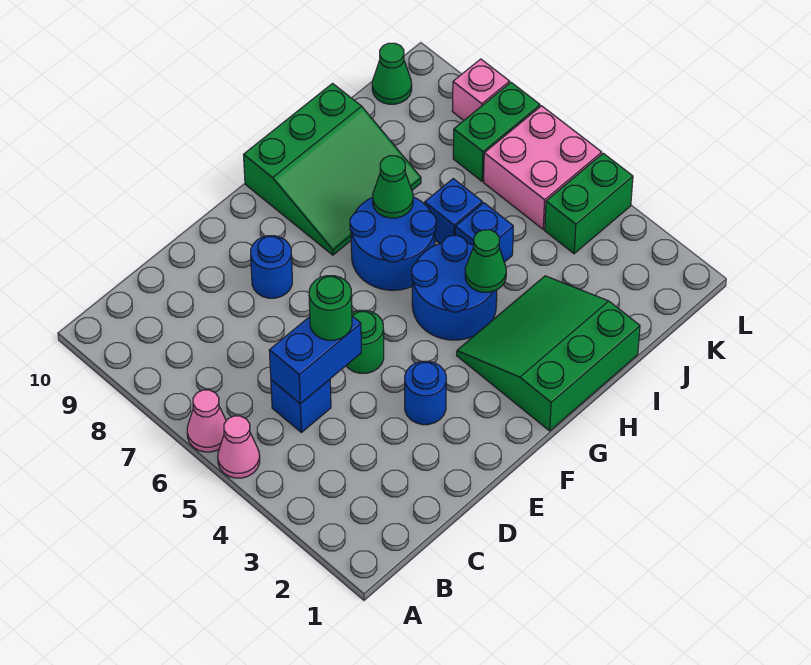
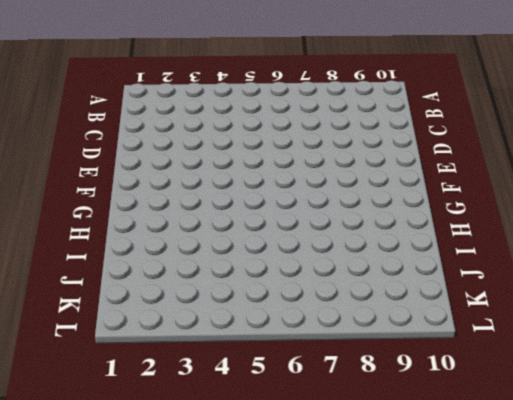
none -> pink 1x1 cone [218,416,260,478]
none -> pink 1x1 cone [187,390,226,452]
none -> blue 1x1 brick [271,380,331,432]

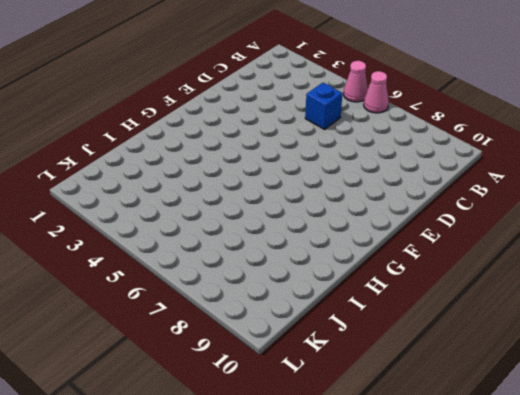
none -> blue 1x1 round brick [405,361,446,425]
none -> green 1x1 round brick [346,310,384,373]
none -> blue 1x1 round brick [251,236,292,298]

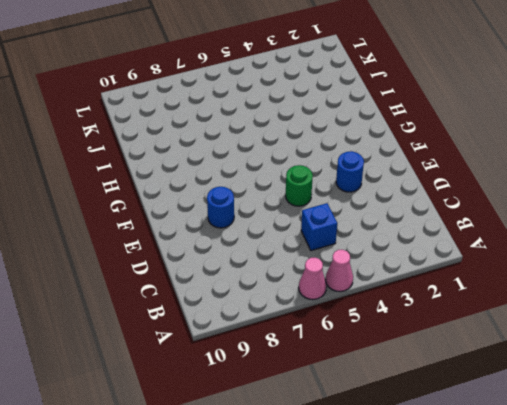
none -> green 3x3 slope [457,276,640,431]
none -> blue 2x2 round brick [412,236,497,340]
none -> blue 2x2 round brick [350,197,436,290]

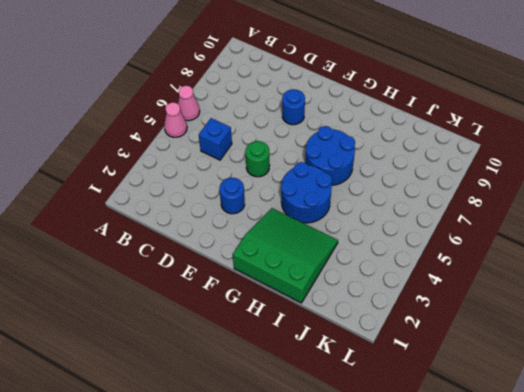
none -> green 3x3 slope [244,84,421,255]
none -> blue 1x1 brick [455,203,513,262]
none -> blue 1x1 brick [425,179,482,244]

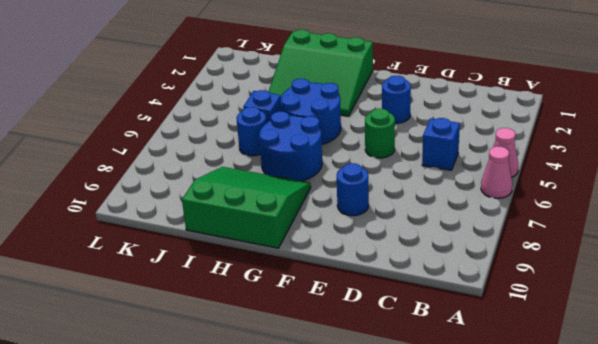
blue 1x1 round brick [237,107,266,156] -> blue 1x1 brick [425,179,482,244]
none -> green 1x2 brick [545,153,633,254]
none -> pink 2x2 brick [484,106,602,229]
none -> green 1x2 brick [453,83,540,181]

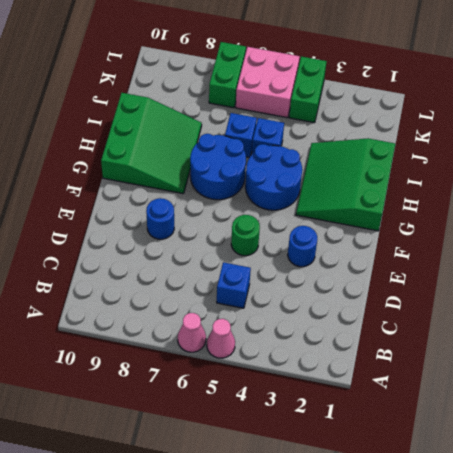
none -> green 1x1 cone [372,43,412,104]
none -> pink 1x1 brick [452,59,510,120]
none -> blue 1x2 brick [269,316,361,404]

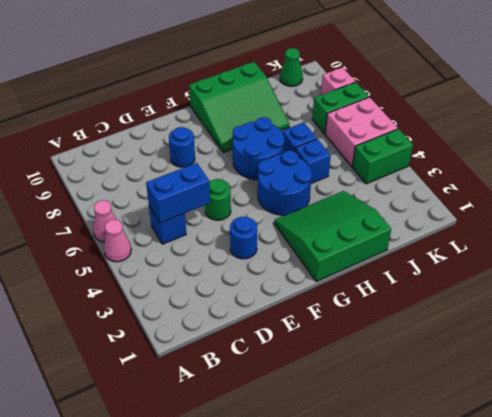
none -> green 1x1 cone [465,230,506,292]
none -> green 1x1 cone [373,156,413,218]
none -> green 1x1 round brick [309,276,352,340]

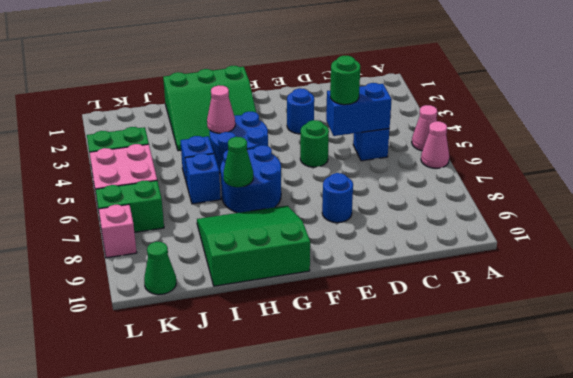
pink 1x1 cone [207,85,235,133] -> green 1x1 cone [465,230,506,292]

